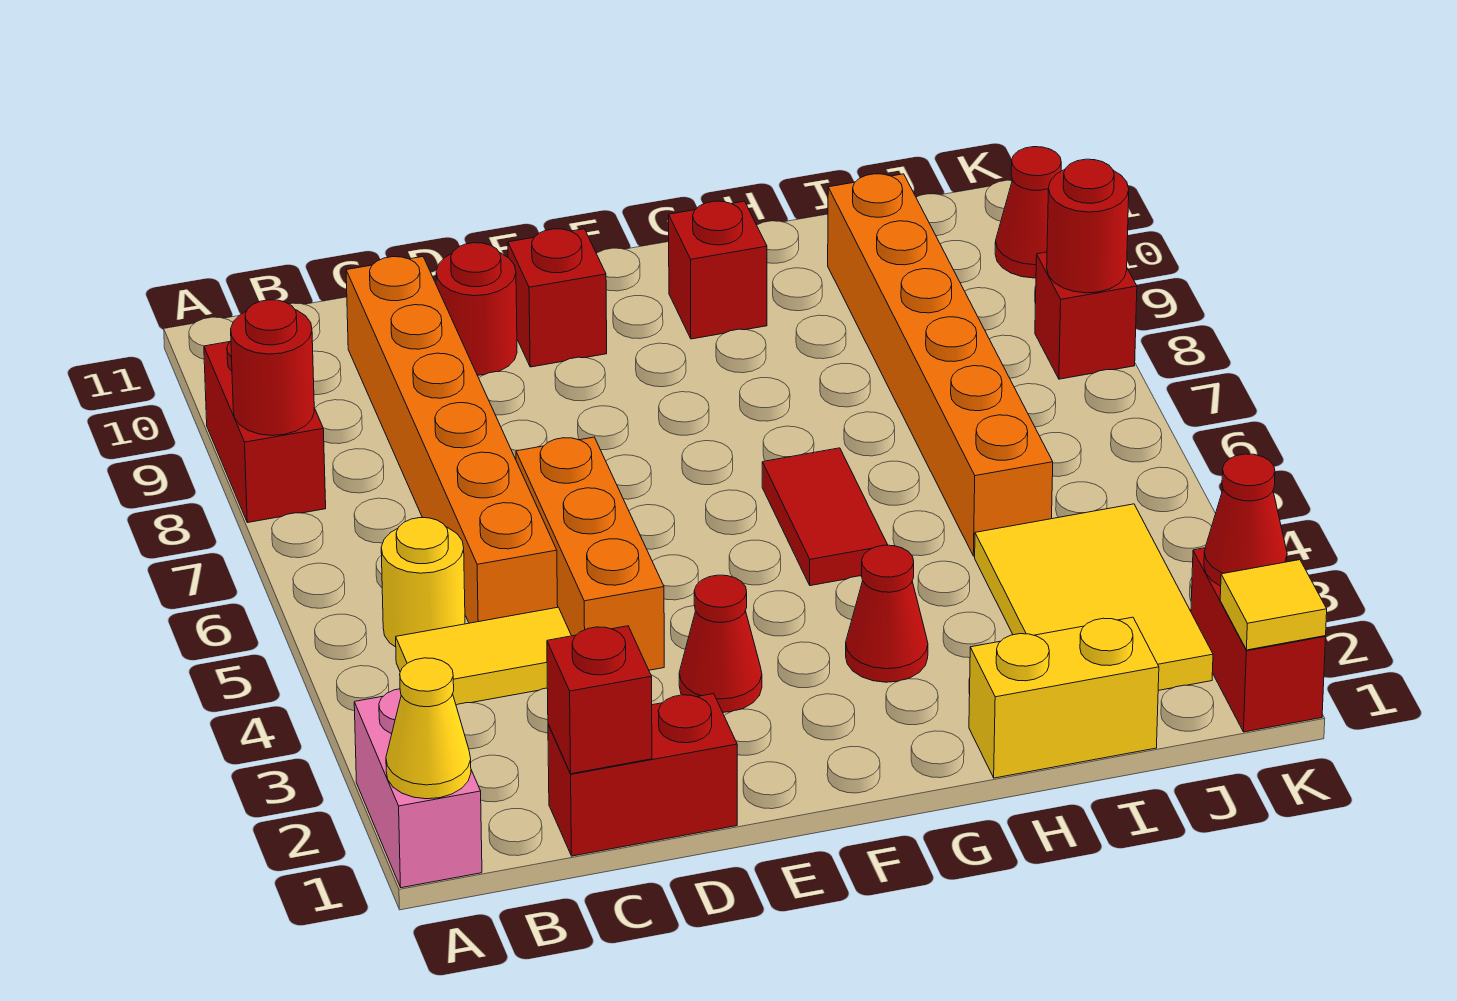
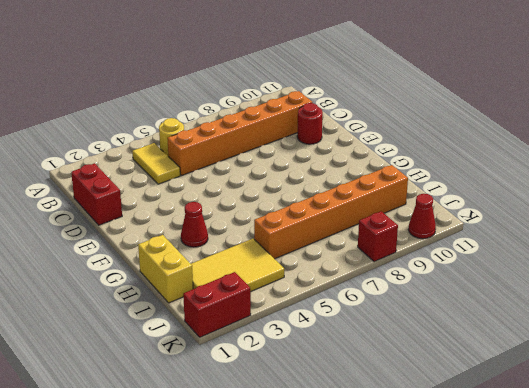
none -> pink 1x2 brick [354,689,482,888]
none -> red 1x2 brick [204,341,326,523]
none -> orange 1x3 brick [516,437,664,670]

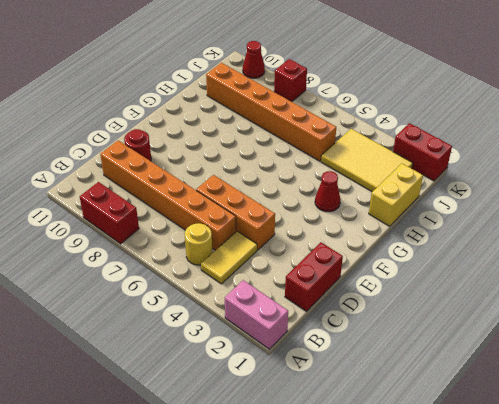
none -> red 1x1 cone [679,575,762,712]
none -> red 1x1 brick [508,229,607,367]
none -> red 1x2 tile [762,448,888,586]

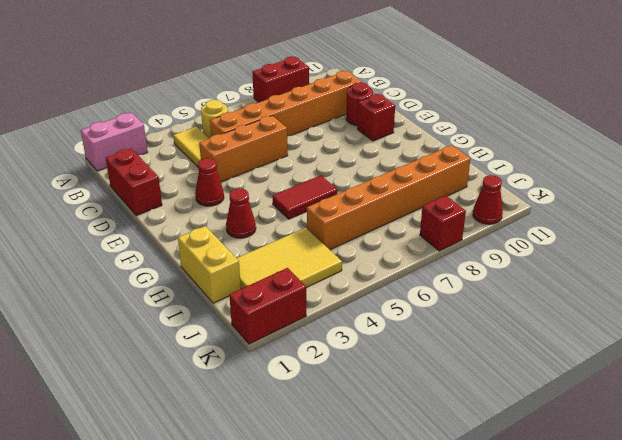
none -> red 1x1 brick [669,201,767,339]
none -> yellow 1x1 cone [386,658,471,799]
none -> red 1x1 round brick [231,300,314,435]

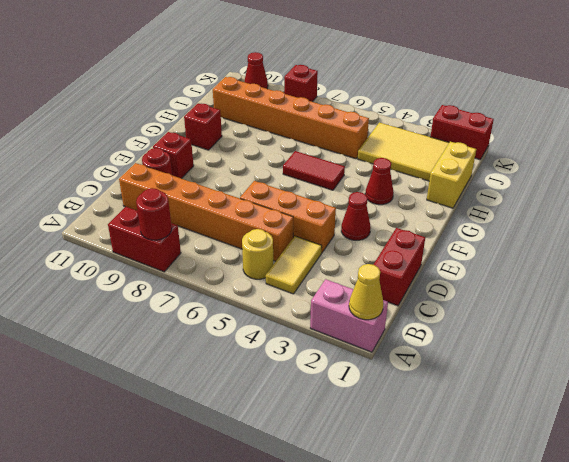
none -> red 1x1 brick [547,626,652,774]
none -> yellow 1x1 tile [1220,560,1327,650]
none -> red 1x1 cone [1204,454,1287,586]

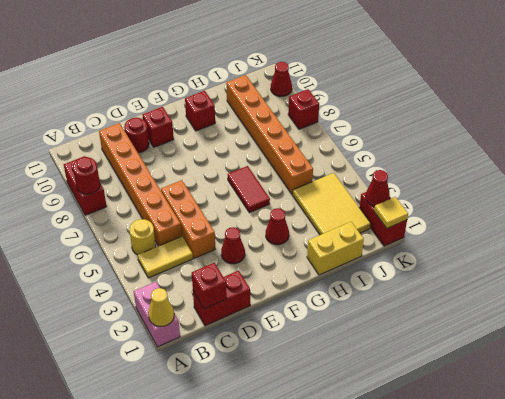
none -> red 1x1 round brick [1047,159,1129,293]

